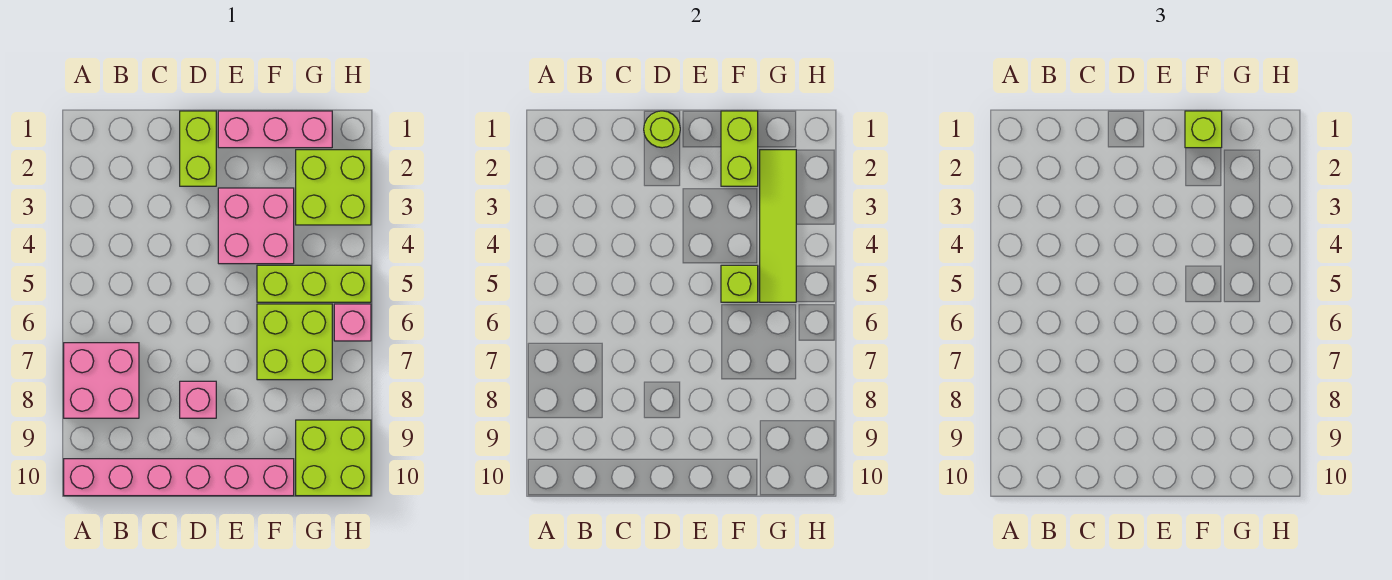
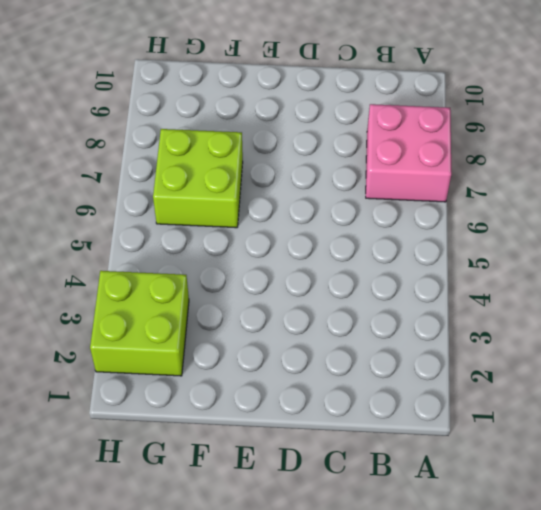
none -> pink 1x6 brick [64,459,294,496]
none -> lime 1x2 brick [180,111,216,186]
none -> pink 1x1 brick [180,381,216,418]

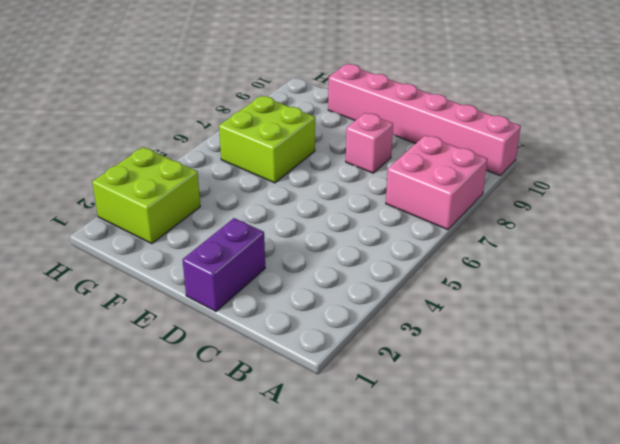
purple 1x2 brick [183,218,265,311] -> lime 1x2 brick [180,111,216,186]
none -> pink 1x3 brick [218,111,332,148]
none -> pink 2x2 brick [218,188,294,264]
none -> lime 1x3 brick [257,265,371,302]

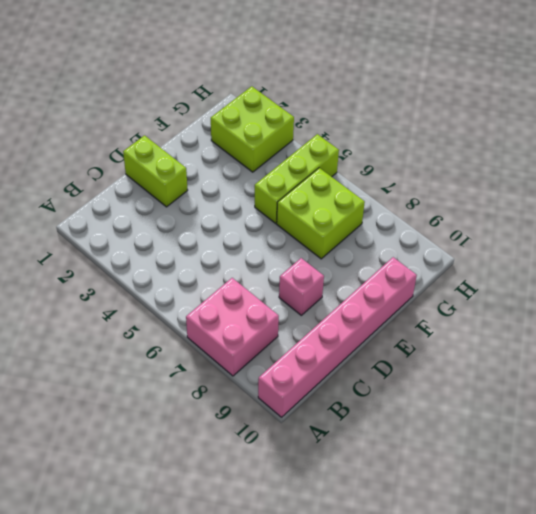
none -> pink 1x3 brick [218,111,332,148]
none -> pink 2x2 brick [218,188,294,264]
none -> lime 2x2 brick [296,420,371,496]

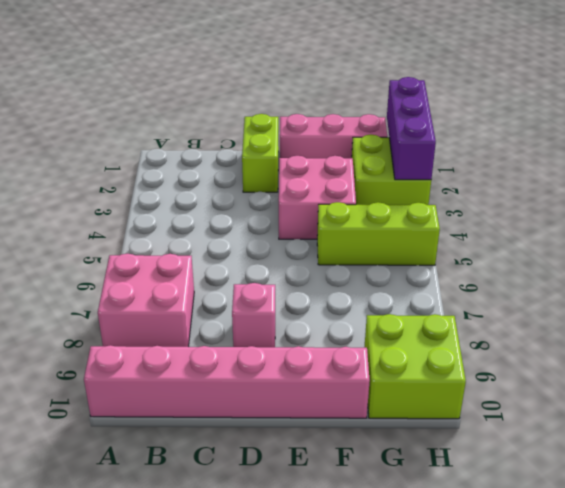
purple 1x3 brick [387,77,436,180] -> none
none -> lime 2x2 brick [257,304,332,380]
none -> pink 1x1 brick [334,304,371,341]
none -> lime 1x1 round brick [644,111,680,148]

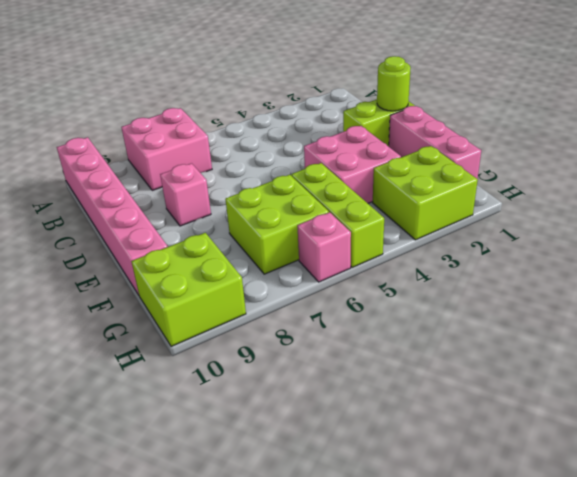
none -> lime 1x2 brick [721,111,758,186]
none -> lime 1x1 brick [721,265,758,302]
none -> lime 1x4 tile [760,150,796,302]

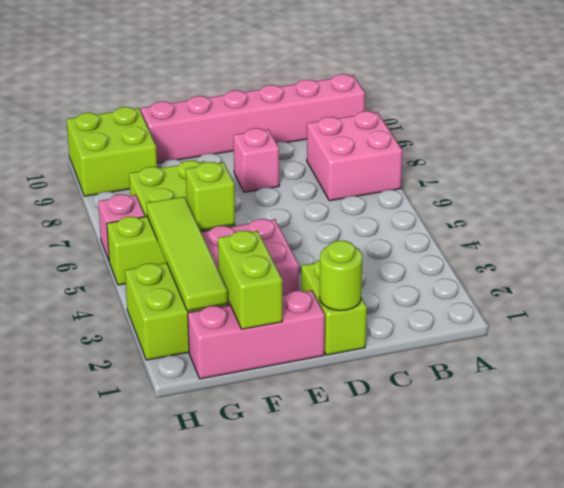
none -> lime 1x1 brick [1185,111,1222,148]

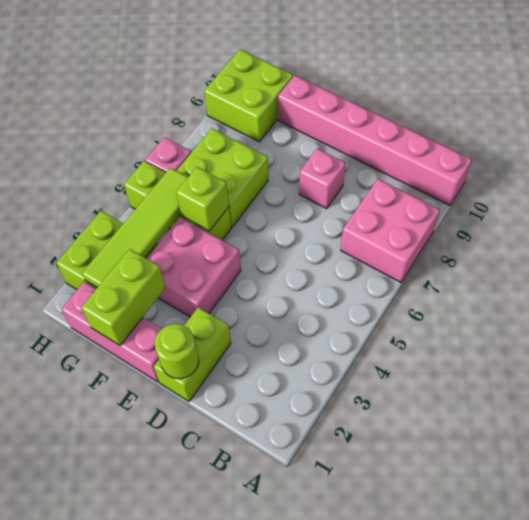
none -> lime 1x1 brick [1185,111,1222,148]

